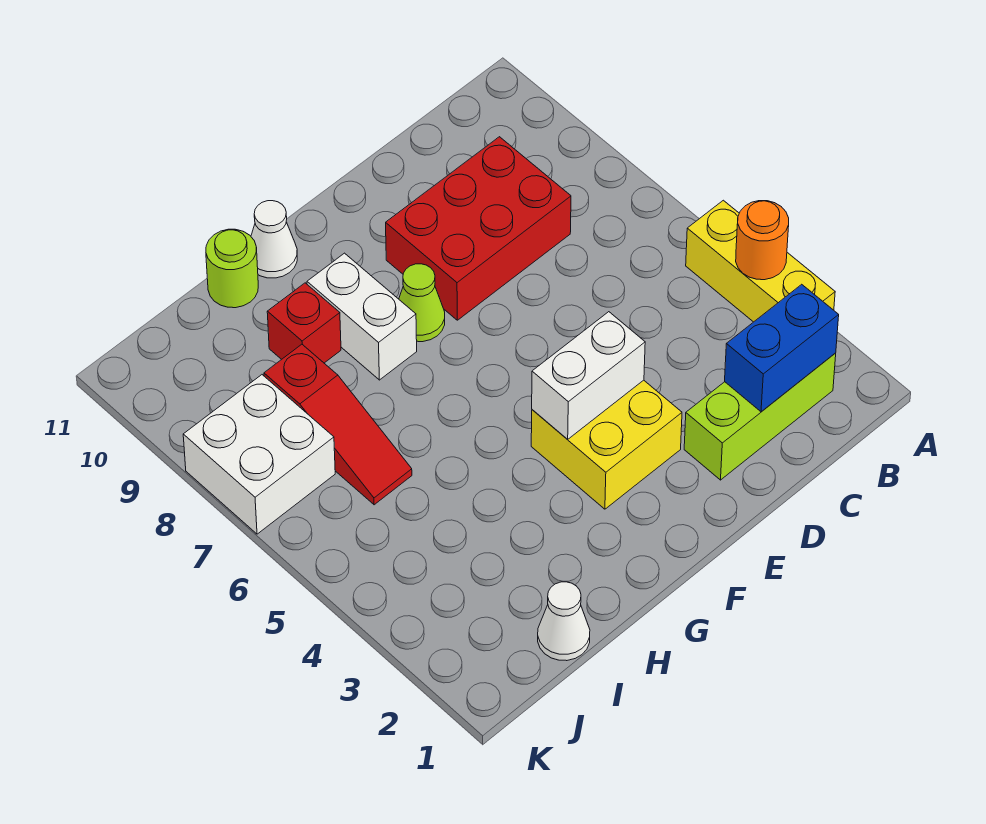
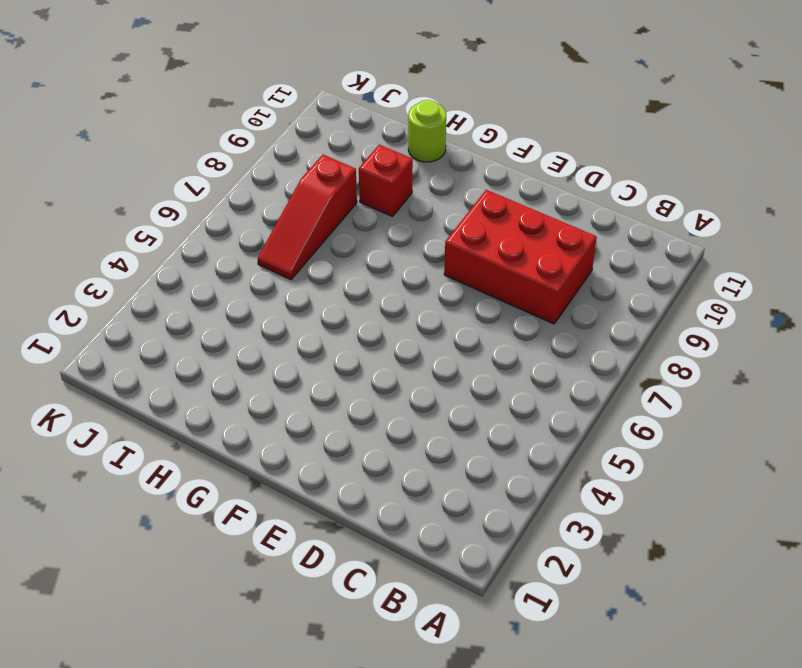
none -> yellow 1x3 brick [686,200,835,322]
none -> lime 1x3 brick [684,353,836,480]
none -> yellow 2x2 brick [531,380,682,509]

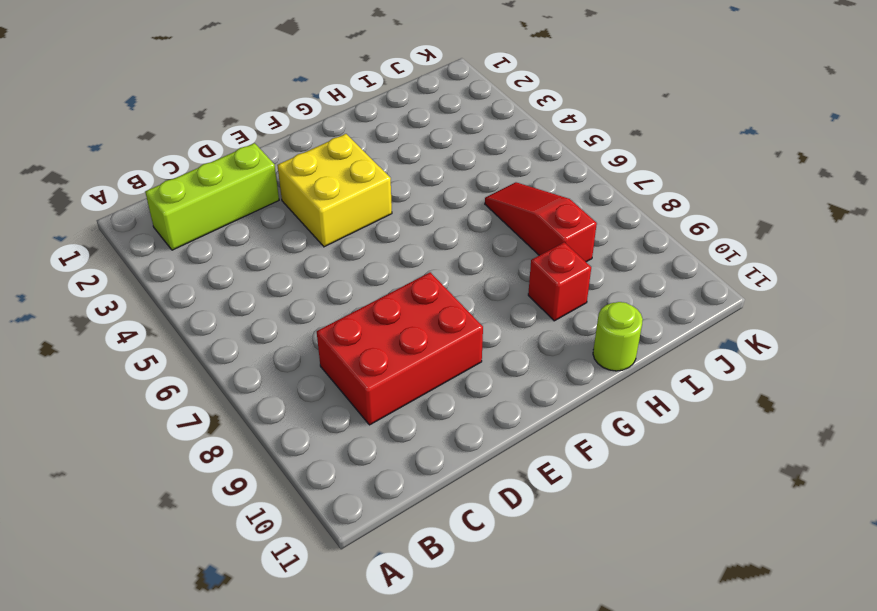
none -> yellow 1x3 brick [686,200,835,322]
none -> lime 1x1 cone [399,264,445,342]
none -> white 1x2 brick [307,253,417,380]

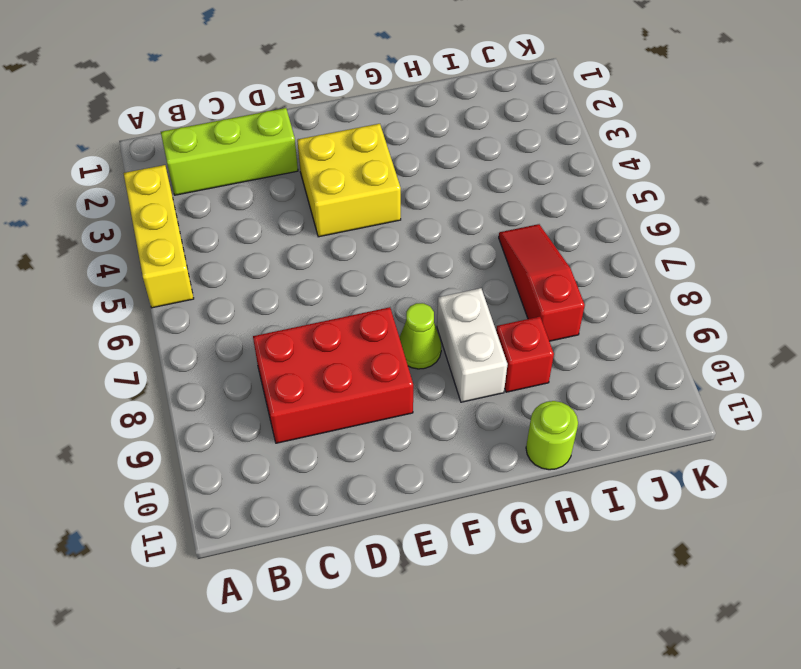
none -> white 1x1 cone [251,201,297,278]
none -> white 1x1 cone [538,582,590,661]
none -> white 2x2 brick [183,375,335,534]

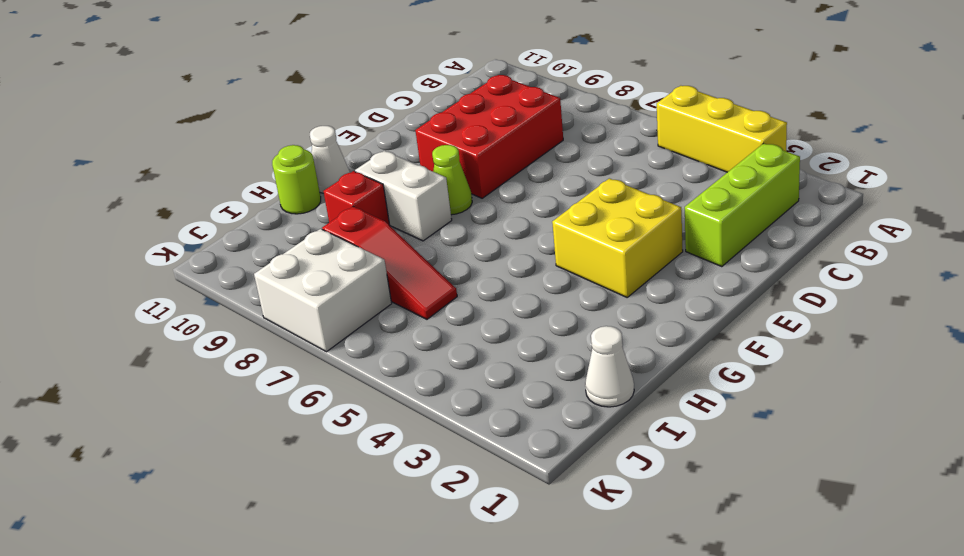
none -> orange 1x1 round brick [736,201,789,280]
none -> blue 1x2 brick [725,284,839,412]
none -> white 1x2 brick [532,312,645,439]

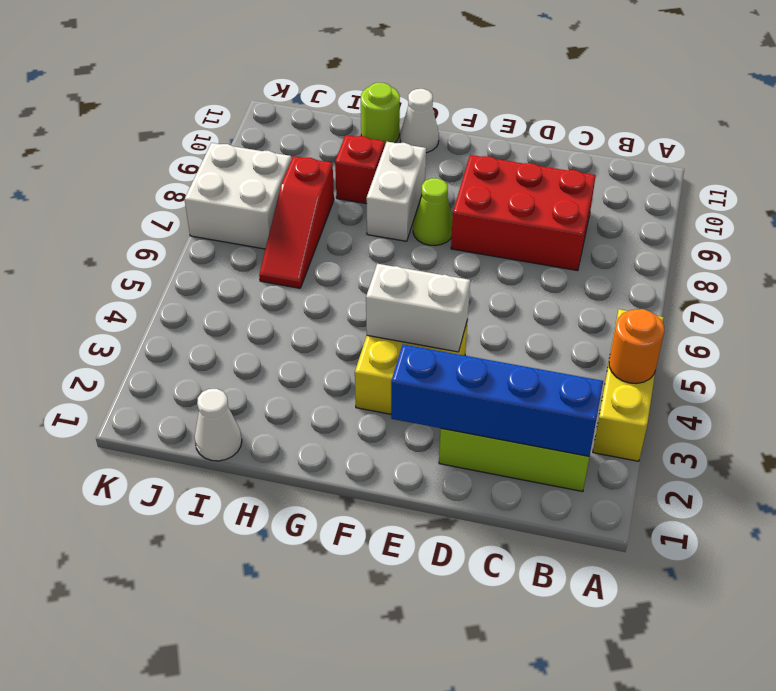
blue 1x4 brick [391,344,603,456] -> blue 1x2 brick [725,284,839,412]

